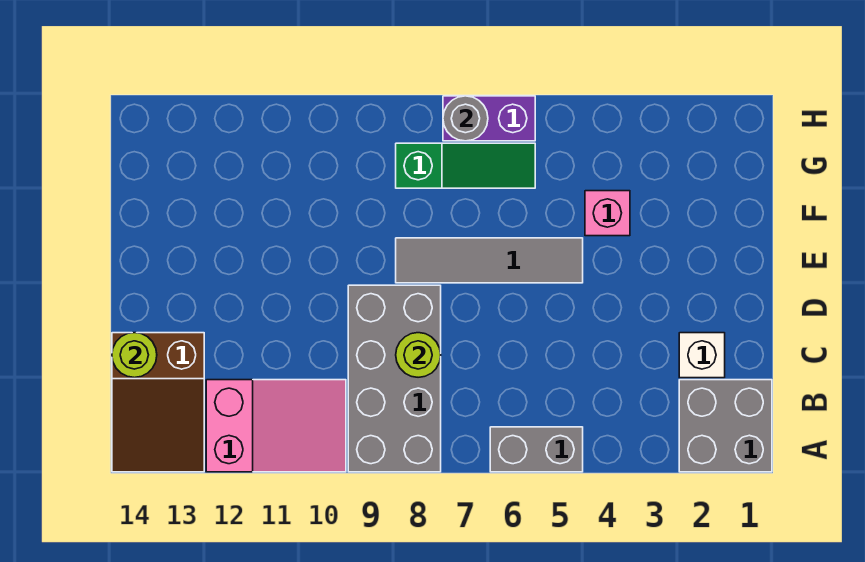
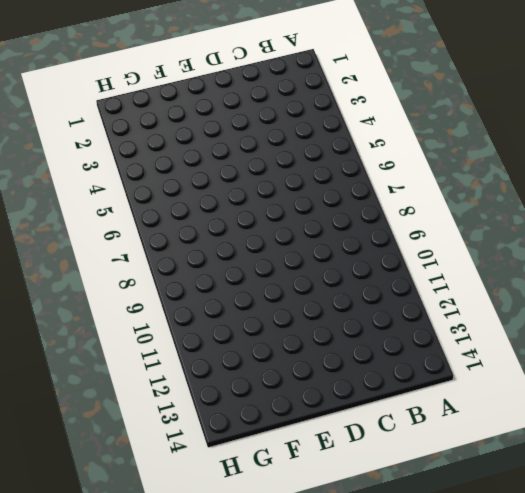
none -> grey 2x2 brick [679,380,772,472]
none -> grey 1x2 brick [490,427,583,472]
none -> grey 2x4 brick [348,285,441,472]

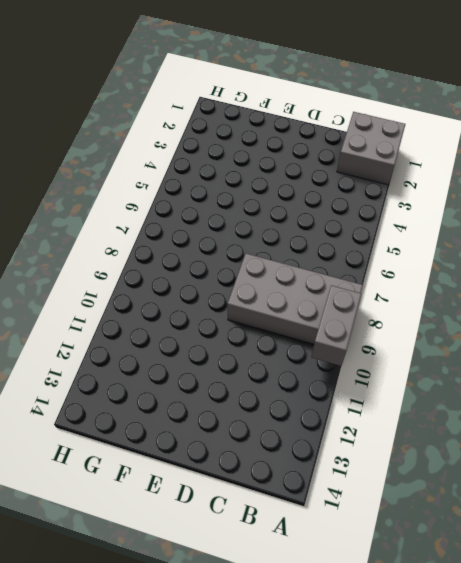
grey 1x2 brick [311,285,361,366] -> grey 1x2 brick moved to [490,427,583,472]
none -> pink 2x3 slope [206,380,346,472]
none -> brown 2x3 slope [112,333,204,472]
none -> white 1x1 brick [679,333,725,378]

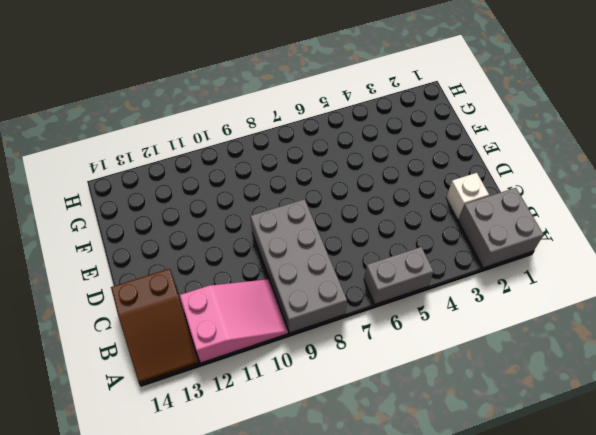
none -> grey 1x4 tile [396,238,583,283]
none -> pink 1x1 brick [585,191,630,236]
none -> green 1x3 slope [396,143,535,188]

